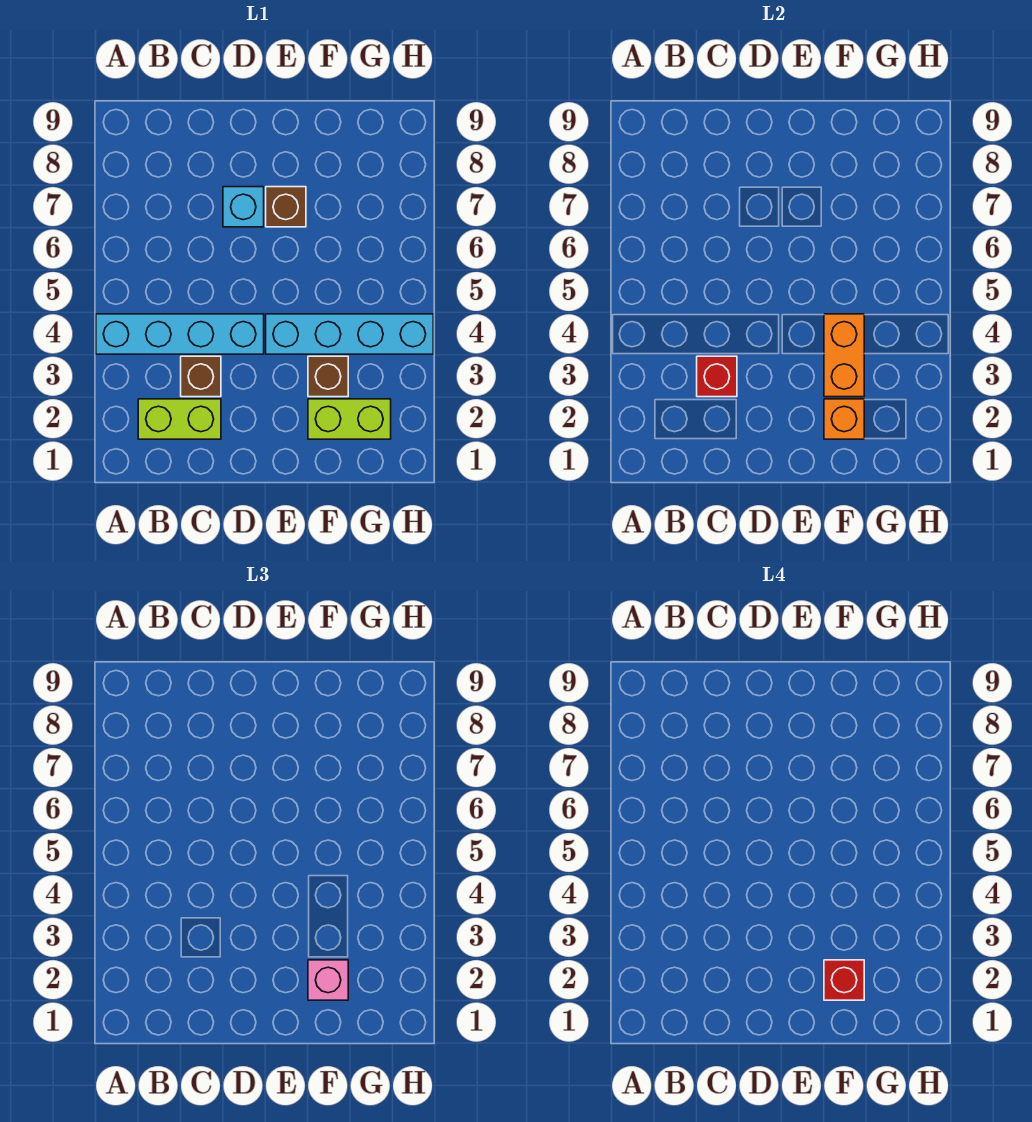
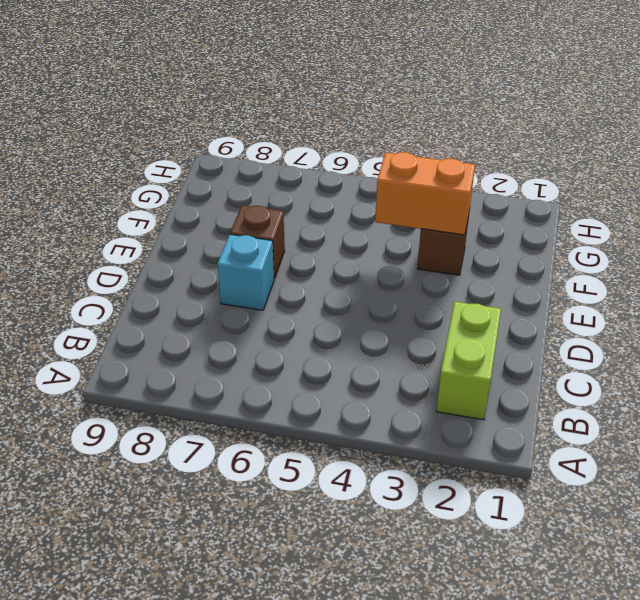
none -> cyan 1x4 brick [96,314,264,354]
none -> brown 1x1 brick [181,356,221,397]
none -> cyan 1x4 brick [266,314,433,354]

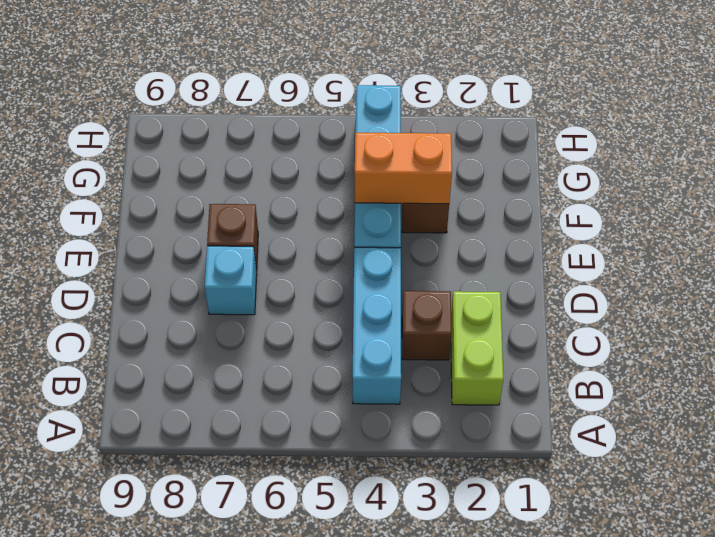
cyan 1x3 brick [353,247,401,404] -> cyan 1x4 brick [96,314,264,354]
none -> lime 1x2 brick [308,399,391,439]
none -> red 1x1 brick [697,356,737,397]
none -> orange 1x1 brick [824,399,864,439]

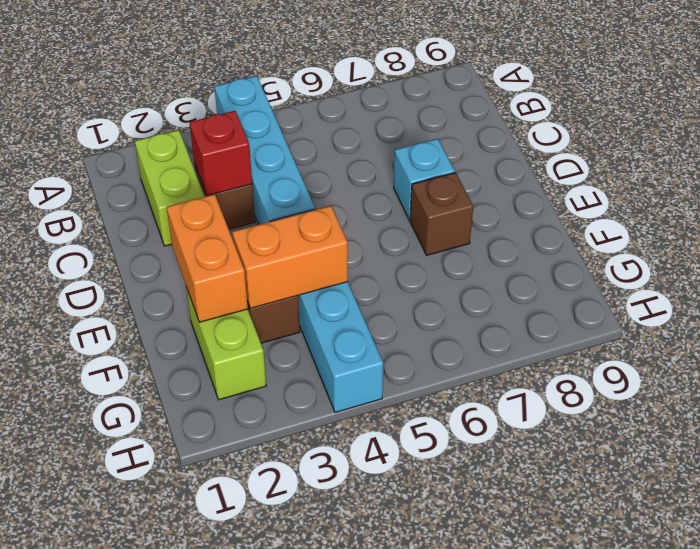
orange 1x2 brick [167,194,248,322] -> orange 1x1 brick [824,399,864,439]
none -> pink 1x1 brick [308,960,348,1000]
none -> red 1x1 brick [824,960,864,1000]

